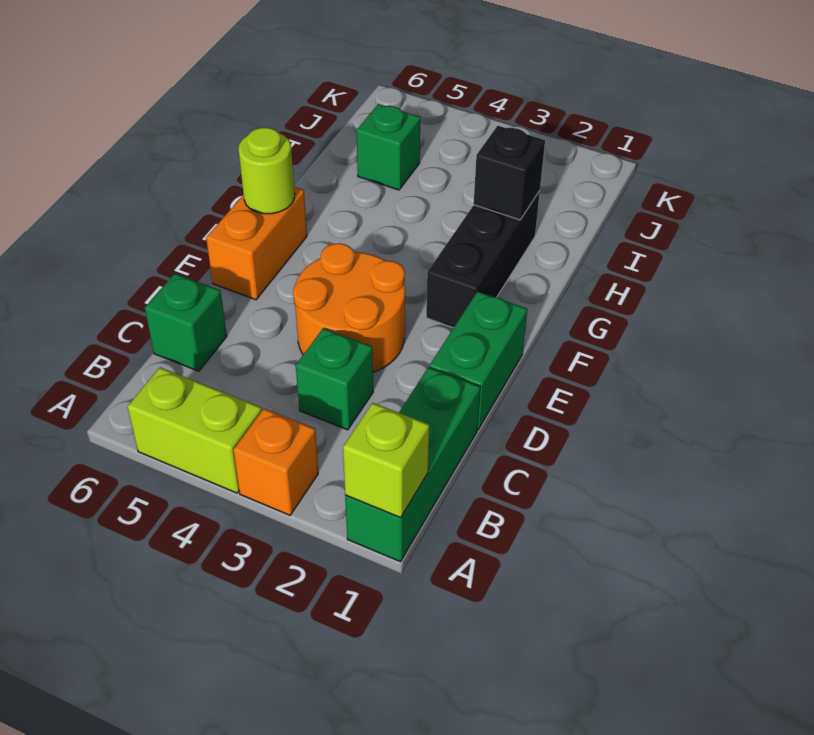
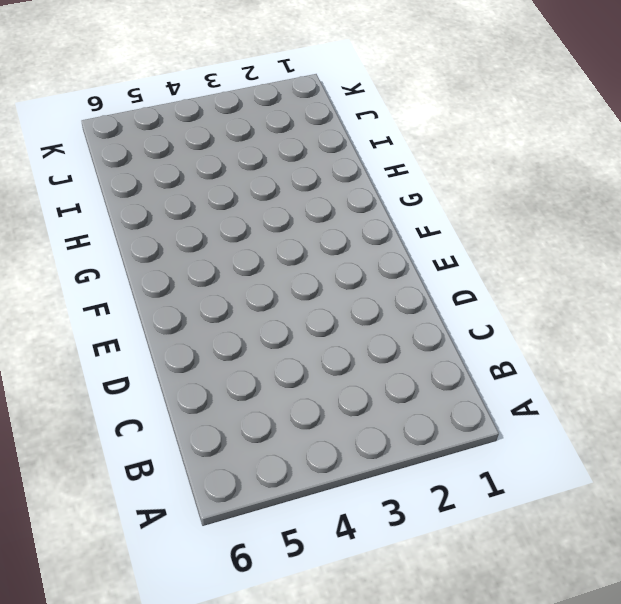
none -> green 1x3 brick [345,367,480,562]
none -> orange 1x1 brick [233,409,318,515]
none -> lime 1x2 brick [128,367,262,493]

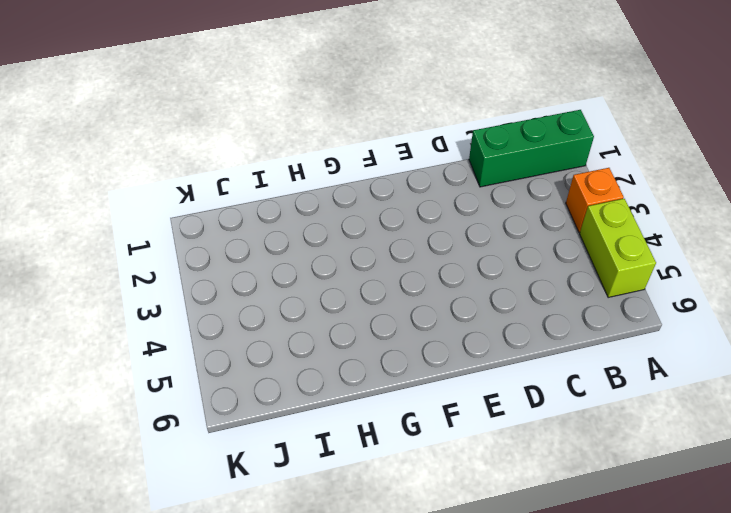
none -> green 1x1 brick [296,328,373,430]
none -> green 1x1 brick [145,274,227,371]
none -> green 1x2 brick [429,291,527,430]

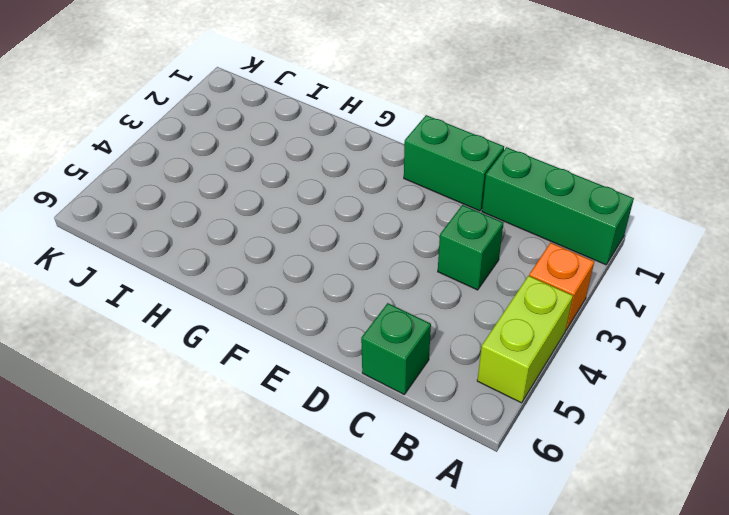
none -> orange 2x2 round brick [293,243,405,372]
none -> orange 1x2 brick [206,187,307,300]
none -> black 1x3 brick [426,191,540,328]

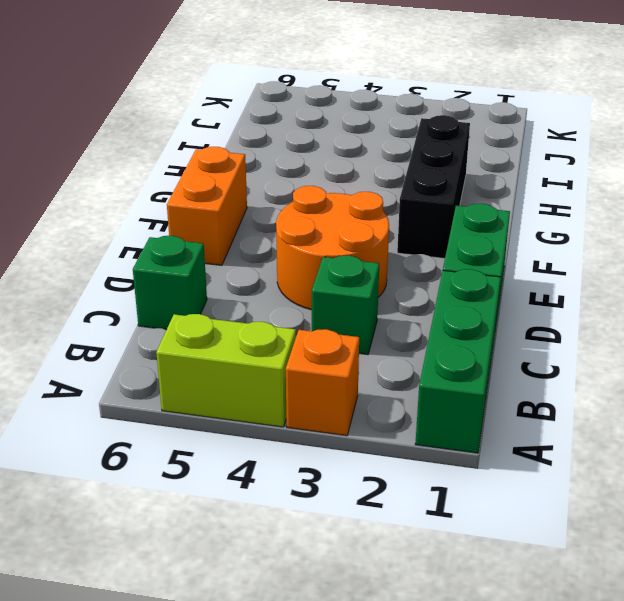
none -> green 1x1 brick [356,104,420,190]
none -> lime 1x1 brick [343,403,429,518]
none -> lime 1x1 round brick [239,127,295,214]

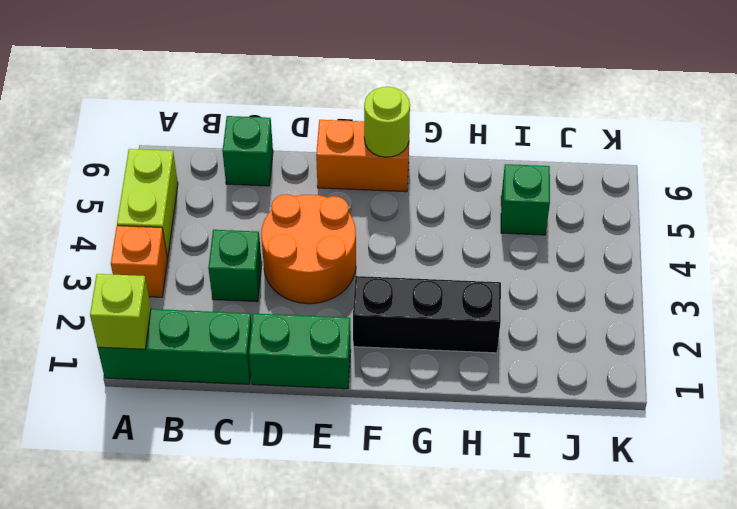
none -> black 1x1 brick [474,126,545,220]

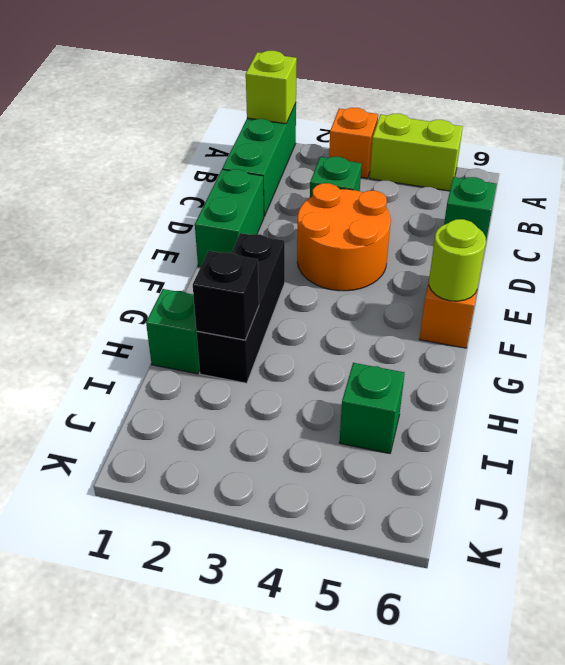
green 1x1 brick [146,289,200,374] -> none

